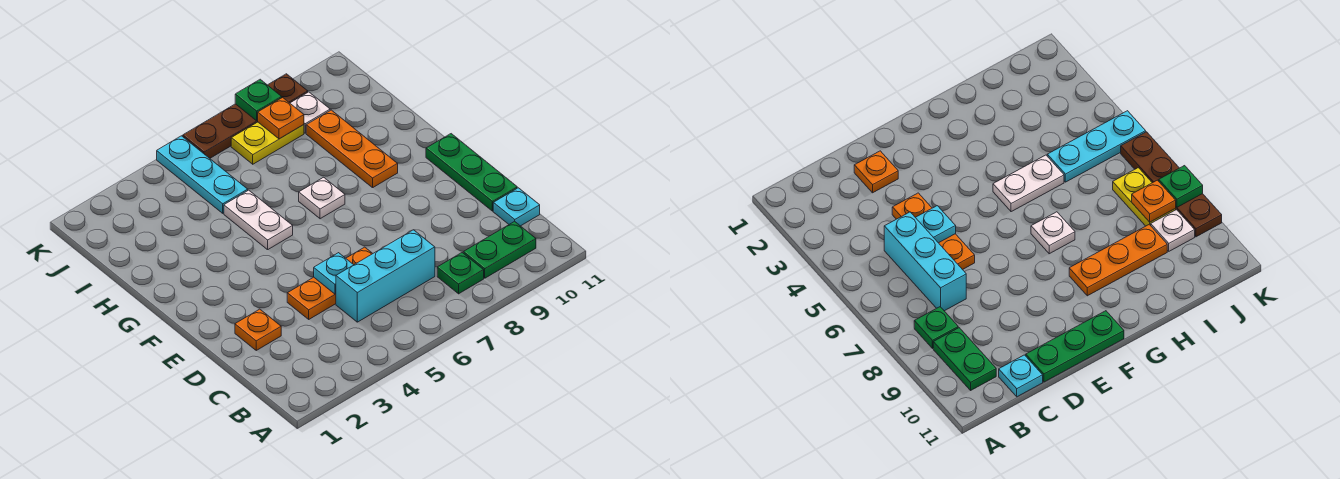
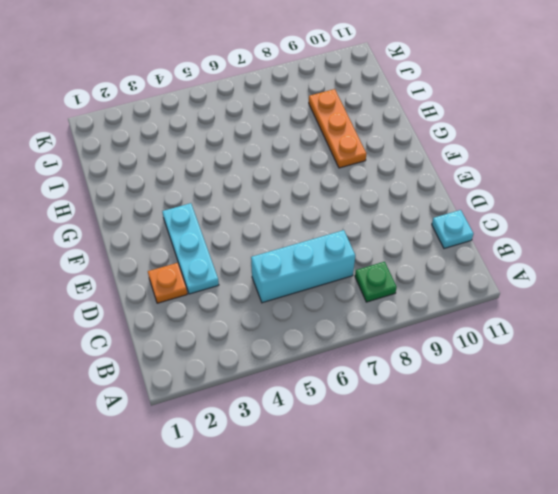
cyan 1x3 plate [162,203,219,294] -> cyan 1x3 plate moved to [157,136,248,213]
none -> green 1x2 plate [463,221,536,278]
none -> orange 1x3 plate [287,247,373,319]
none -> green 1x3 plate [426,134,517,211]

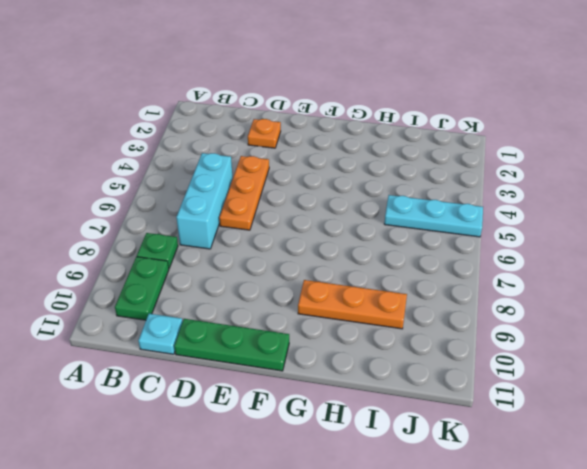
none -> white 1x2 plate [224,190,293,250]
none -> white 1x1 plate [299,177,345,219]
none -> yellow 1x2 plate [231,122,304,164]

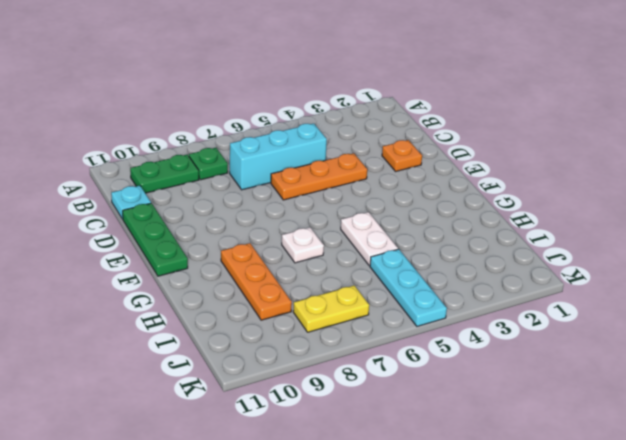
none -> white 1x1 plate [290,92,330,133]
none -> brown 1x4 plate [183,74,308,158]
none -> cyan 1x1 plate [314,253,353,294]

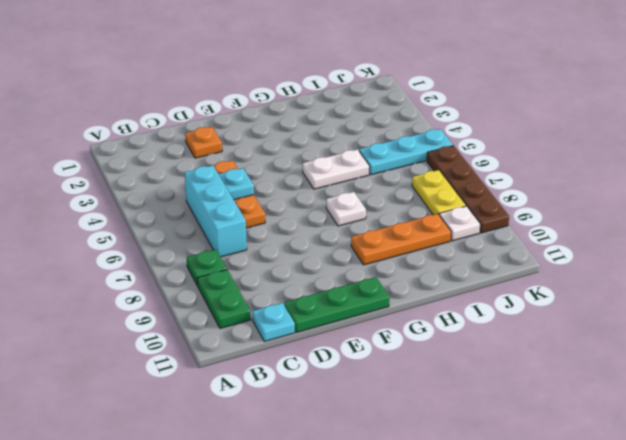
none -> orange 1x1 plate [257,98,304,139]
none -> green 1x1 plate [235,79,282,121]

